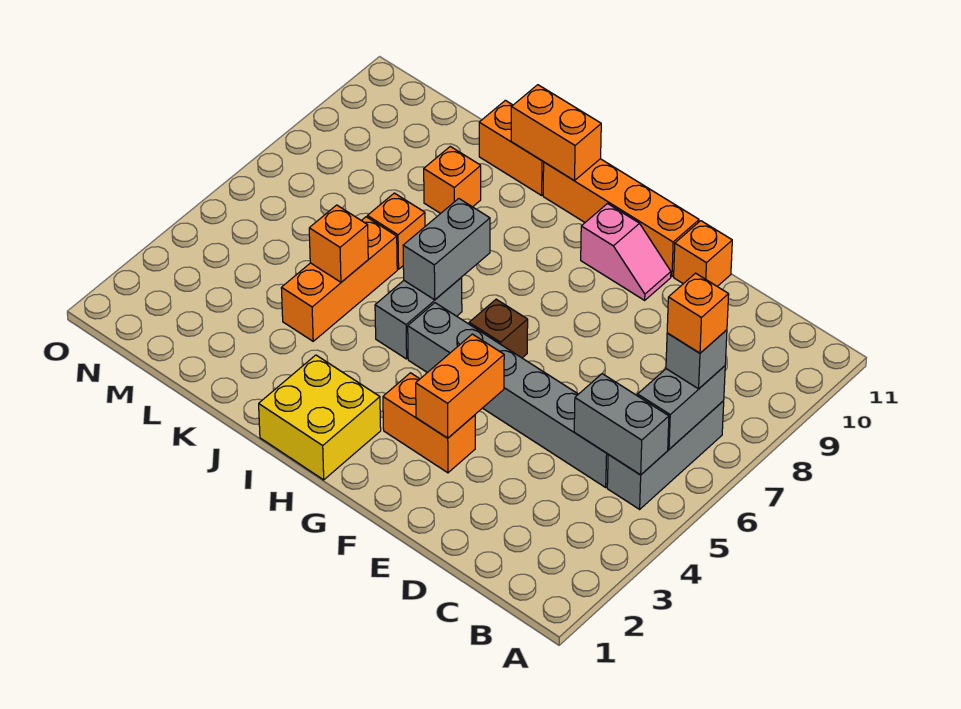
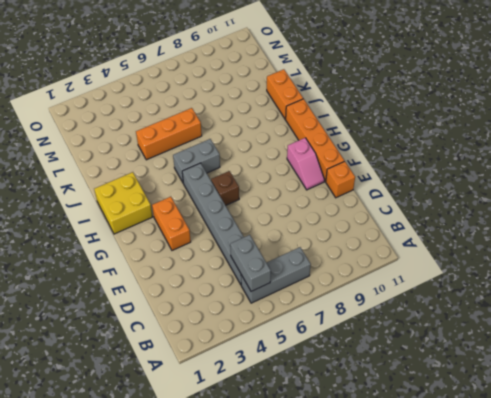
none -> orange 1x1 brick [367,193,425,269]
none -> orange 1x1 brick [424,147,481,214]
none -> grey 1x2 brick [638,366,725,449]

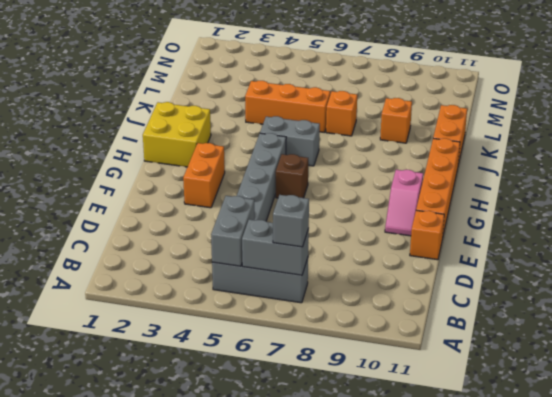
none -> orange 1x2 brick [416,334,504,438]
none -> grey 1x2 brick [403,199,490,300]
none -> orange 1x2 brick [511,85,601,181]

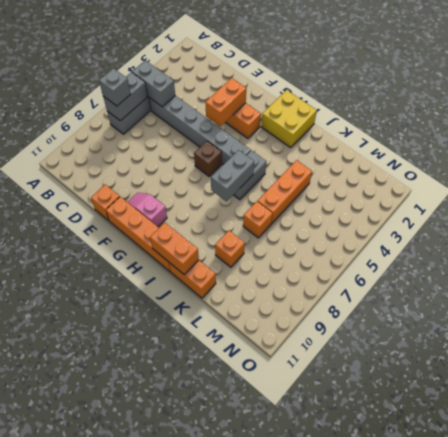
none -> orange 1x1 brick [309,205,368,282]
none -> orange 1x1 brick [667,273,729,353]

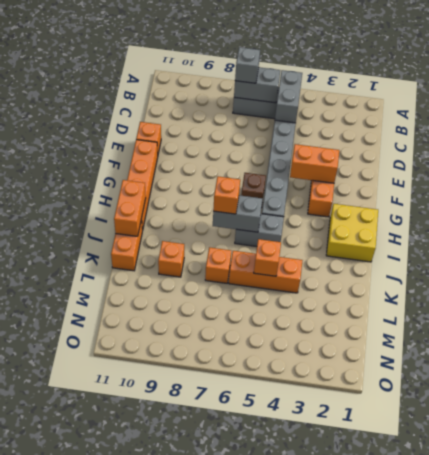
orange 1x1 brick [213,176,240,214] -> orange 1x1 brick moved to [667,273,729,353]
none -> pink 1x2 slope [581,204,671,300]

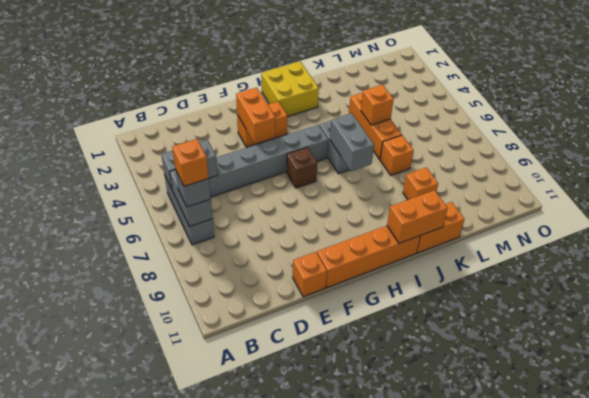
none -> pink 1x2 slope [581,204,671,300]

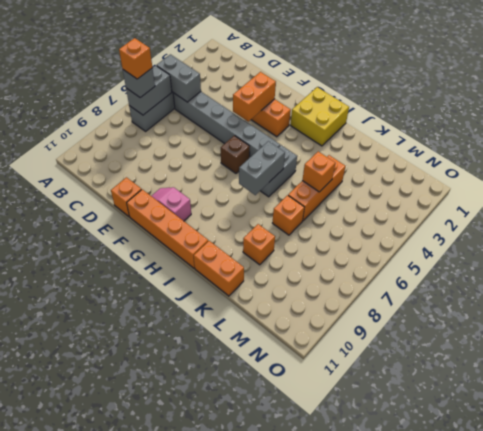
none -> orange 1x2 brick [511,85,601,181]

